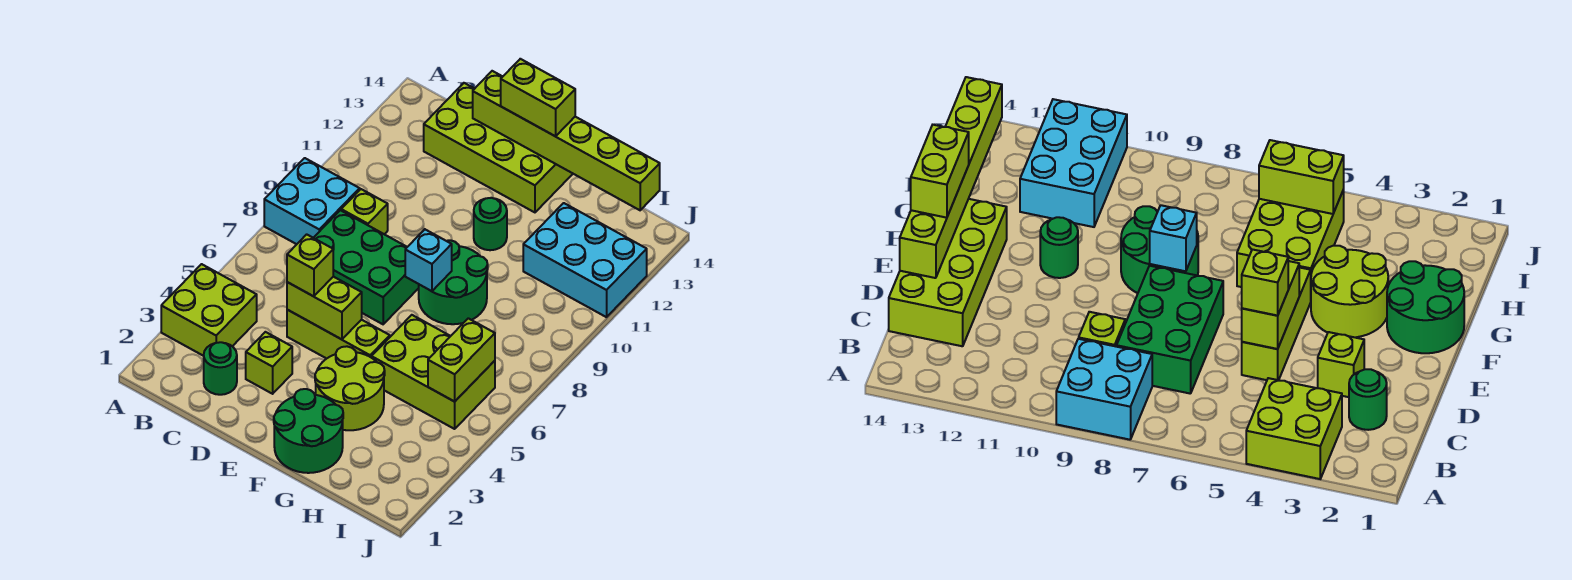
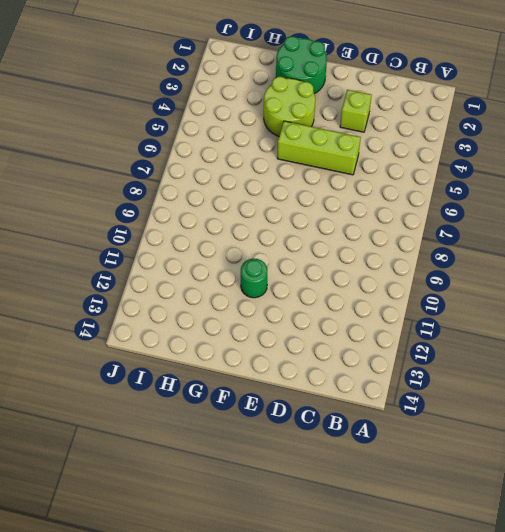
none -> lime 2x2 brick [161,264,257,356]
none -> cyan 2x2 brick [264,158,360,244]
none -> green 1x1 round brick [204,342,237,395]

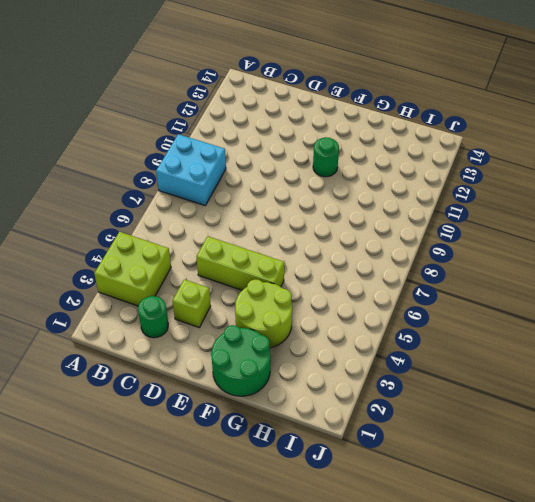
none -> green 2x3 brick [314,210,419,324]
none -> lime 1x1 brick [341,189,388,234]
none -> lime 2x4 brick [424,83,573,212]

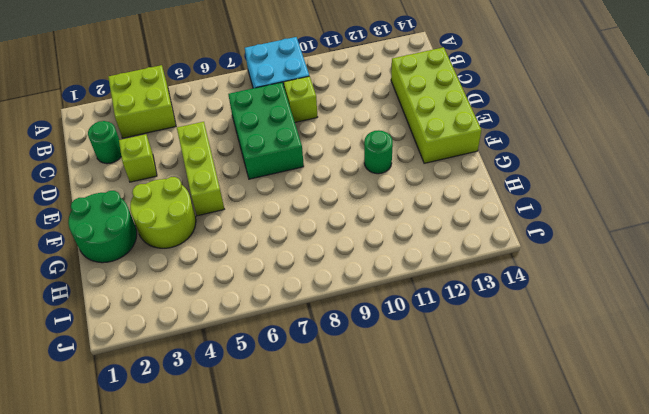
none -> green 2x2 round brick [419,240,488,324]
none -> lime 2x3 brick [372,315,495,429]
none -> cyan 2x3 brick [523,203,647,317]

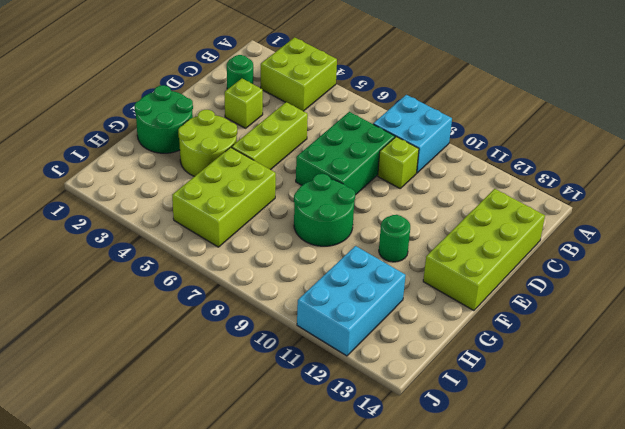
none -> lime 1x2 brick [287,277,362,339]
none -> lime 1x6 brick [473,71,660,210]
none -> cyan 1x1 brick [405,229,452,291]

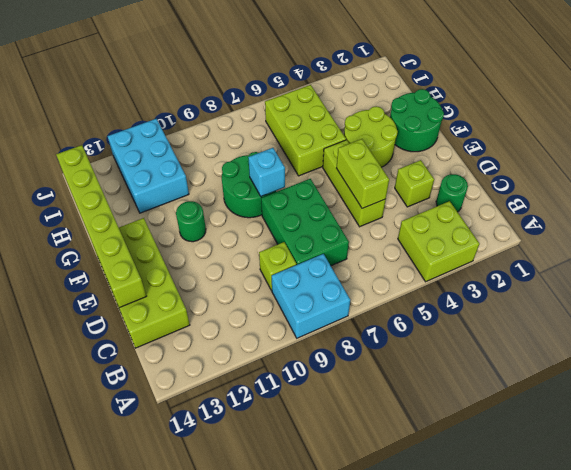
none -> lime 1x2 brick [428,318,495,402]
none -> lime 1x1 brick [287,234,333,296]
none -> lime 1x2 brick [501,59,575,136]

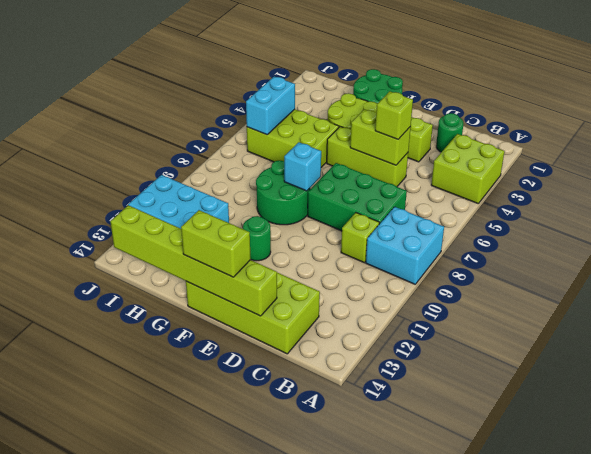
cyan 1x2 brick [246,76,295,135] -> lime 1x2 brick [428,318,495,402]

